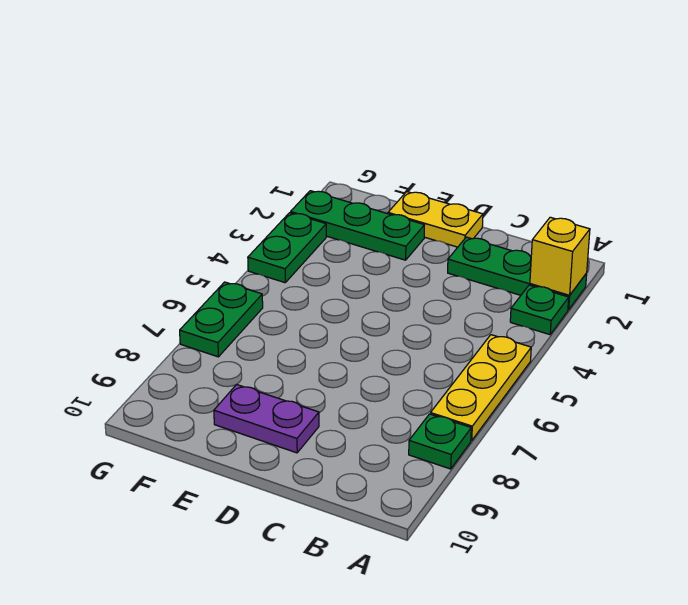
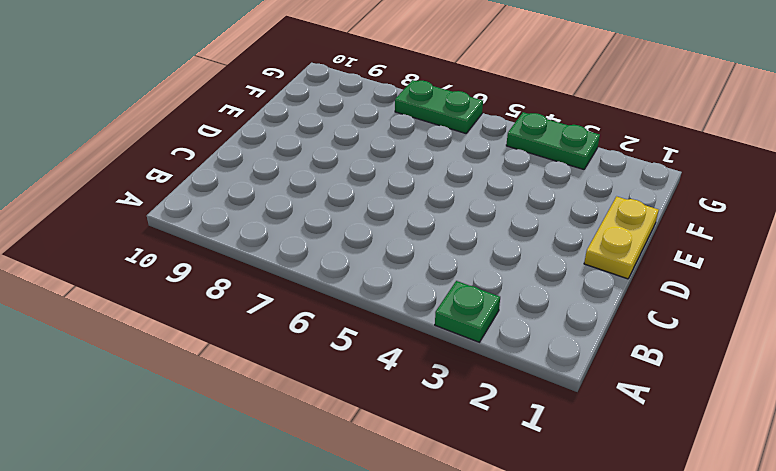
none -> green 1x3 plate [448,237,587,310]
none -> yellow 1x3 plate [431,335,531,441]

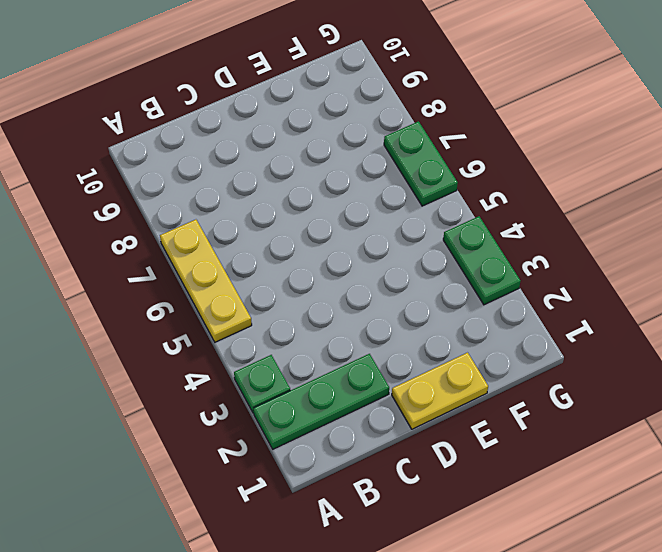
none -> green 1x1 plate [409,414,471,469]
none -> purple 1x2 plate [214,385,319,453]

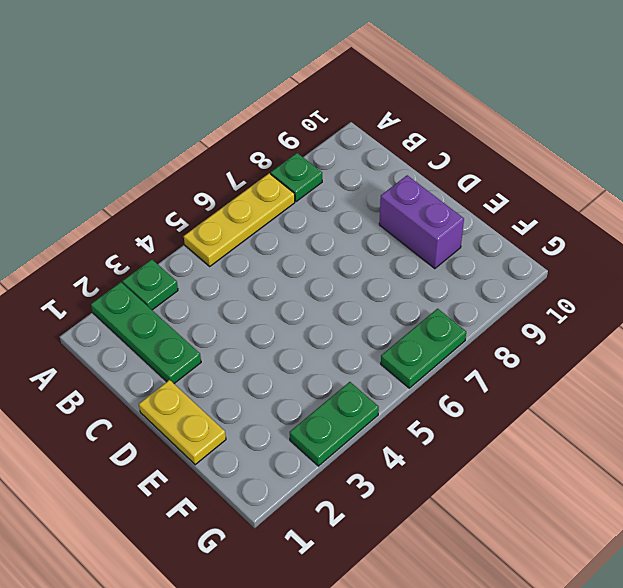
purple 1x2 brick [379,175,464,269] -> purple 1x2 plate [214,385,319,453]
none -> green 1x3 plate [291,191,424,260]
none -> yellow 1x1 brick [530,217,590,295]

